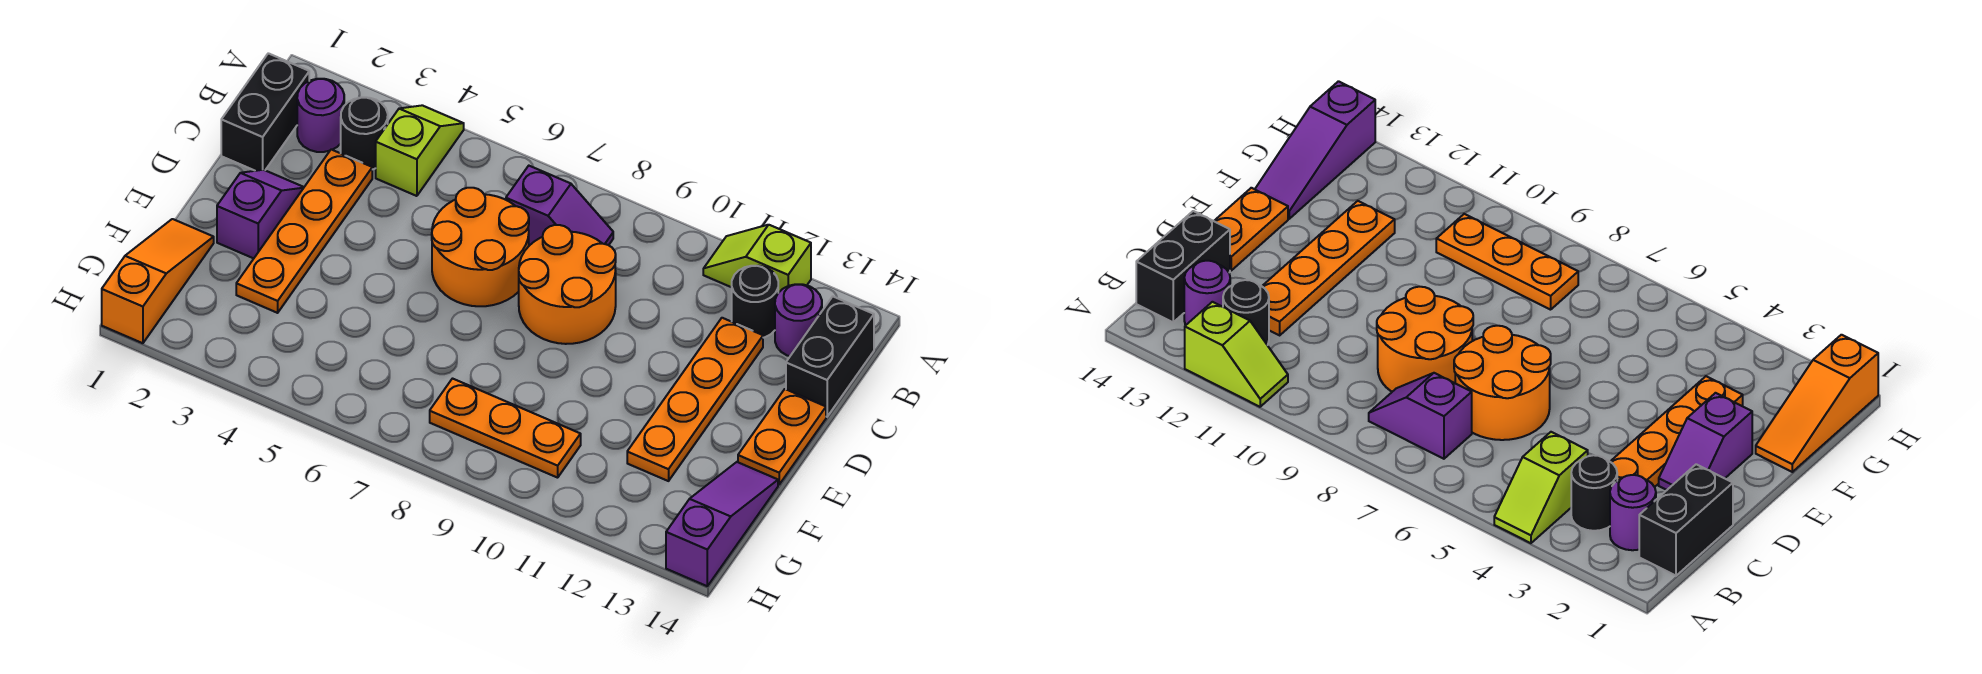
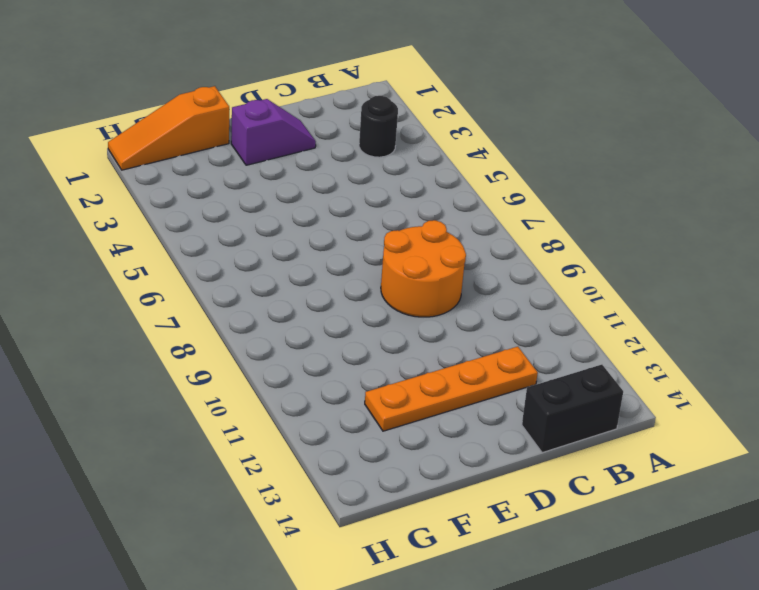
orange 1x3 slope [108,86,229,170] -> orange 1x3 slope turned to [102,219,214,343]
none -> lime 1x2 slope [376,105,464,196]
none -> lime 1x2 slope [703,225,811,293]
none -> black 1x2 brick [221,53,309,171]

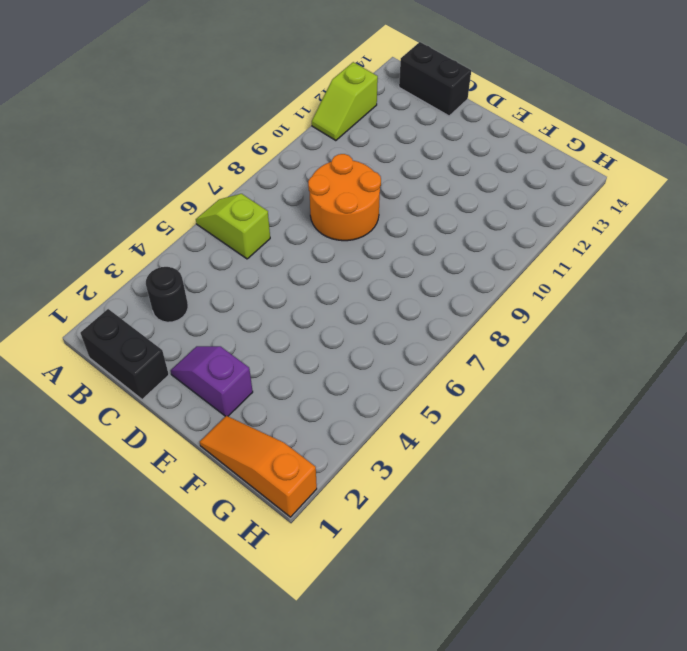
lime 1x2 slope [196,194,270,259] -> lime 1x2 slope moved to [376,105,464,196]
none -> purple 1x1 round brick [297,79,344,152]
none -> purple 1x2 slope [506,166,613,245]
none -> black 1x1 round brick [732,266,778,338]

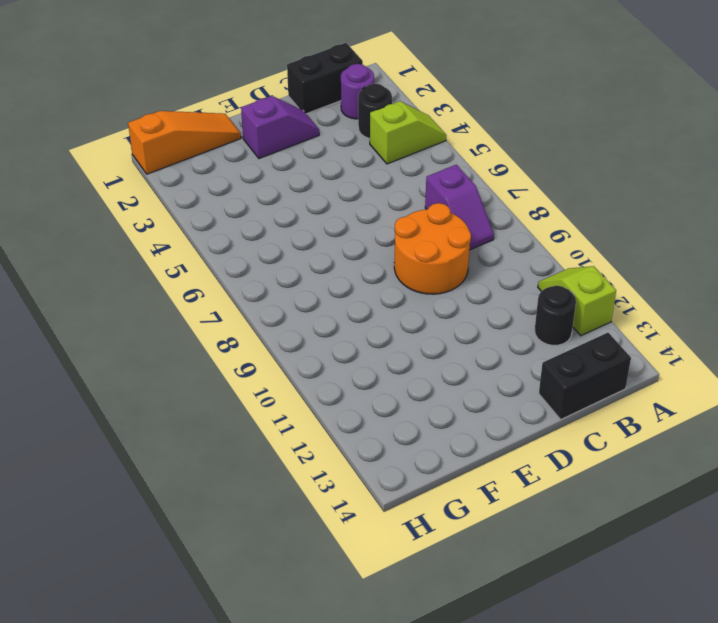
none -> purple 1x1 round brick [775,284,822,356]
none -> orange 1x4 plate [236,150,372,313]
none -> orange 2x2 round brick [432,188,529,306]

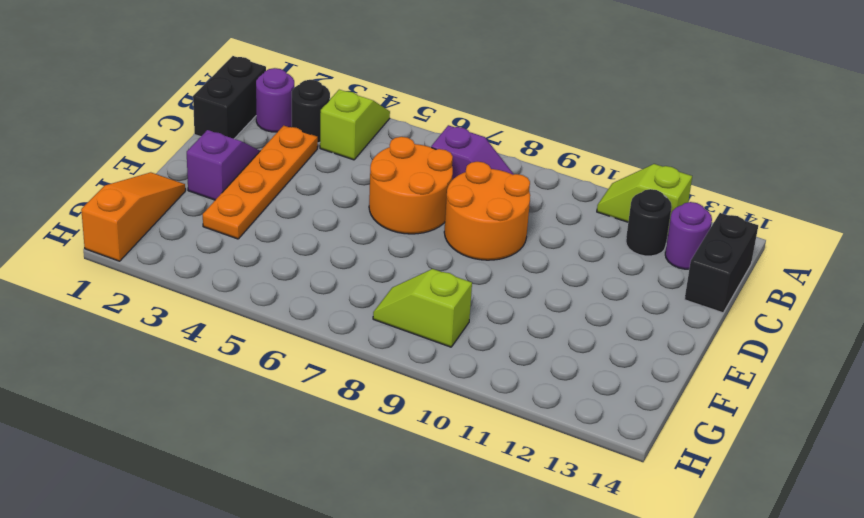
lime 1x2 slope [373,269,472,347] -> orange 1x3 plate [430,379,581,478]
none -> orange 1x4 plate [627,318,763,481]
none -> orange 1x2 plate [738,389,826,484]
none -> purple 1x3 slope [666,462,778,586]

